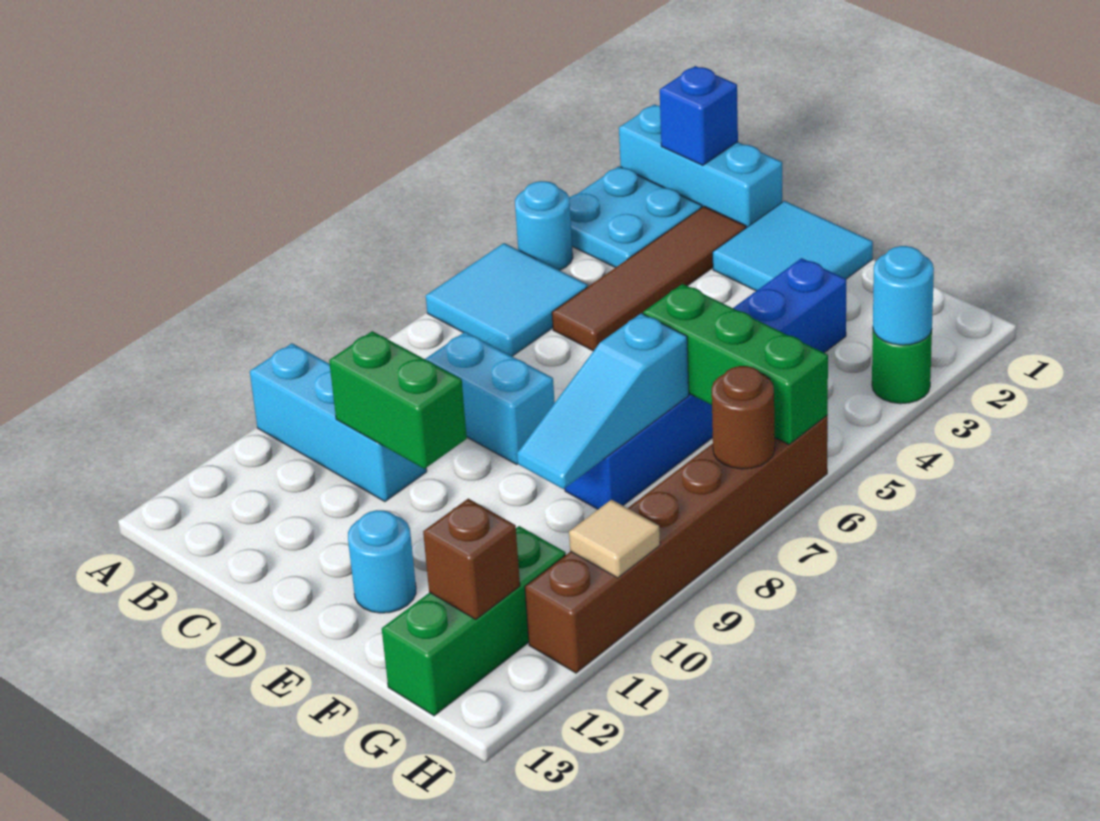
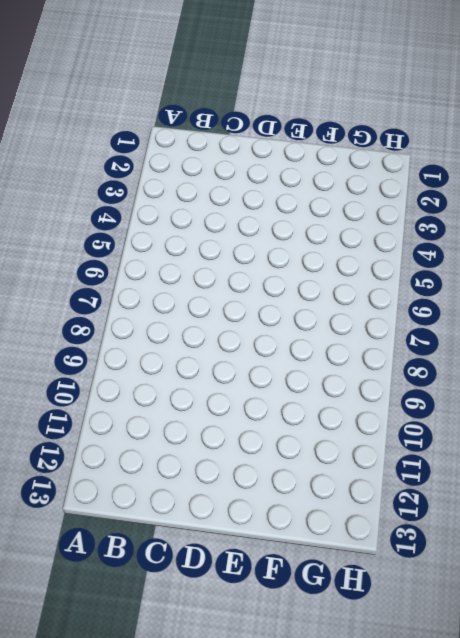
none -> cyan 1x3 brick [619,104,782,228]
none -> cyan 2x2 plate [569,166,702,268]
none -> cyan 1x1 round brick [515,181,573,270]

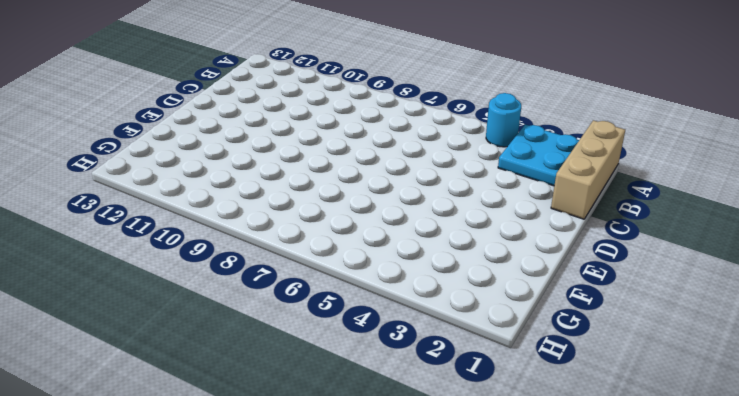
tan 1x3 brick [551,120,625,219] -> cyan 1x3 brick [619,104,782,228]
none -> cyan 2x2 tile [426,243,588,356]
none -> cyan 1x3 brick [250,343,427,502]
none -> brown 1x4 tile [552,206,746,351]

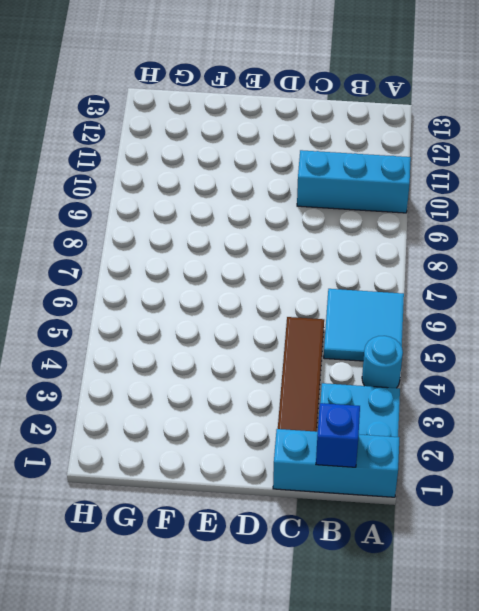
none -> cyan 1x2 brick [425,332,555,464]
none -> cyan 2x2 tile [713,201,873,291]
none -> cyan 1x1 round brick [348,510,416,613]

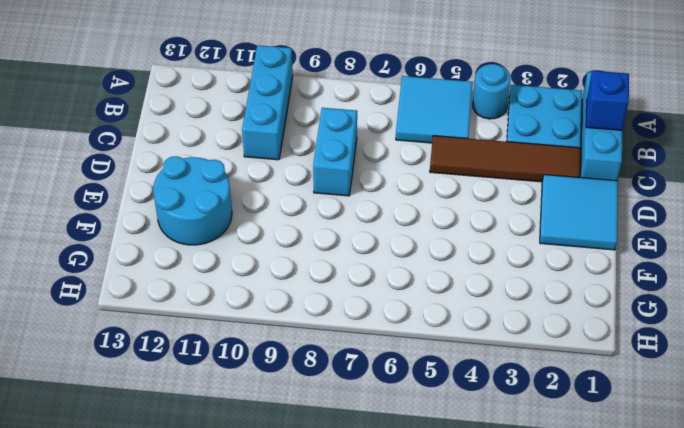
cyan 2x2 round brick [153,156,232,245] -> cyan 1x1 round brick [348,510,416,613]
none -> blue 1x6 brick [565,258,846,509]
none -> green 1x3 brick [382,526,566,716]
none -> green 1x1 round brick [872,330,932,404]

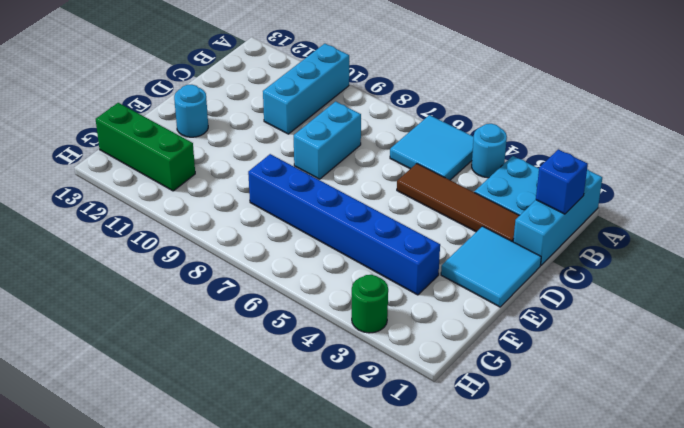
none -> brown 1x6 brick [525,416,828,673]
none -> green 1x2 brick [329,331,467,469]
none -> green 1x3 brick [643,284,828,445]

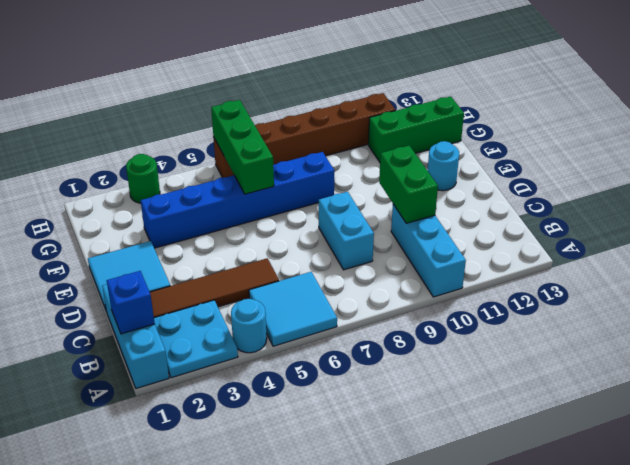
none -> cyan 1x3 slope [517,313,689,489]
none -> brown 1x1 brick [423,499,520,619]
none -> cyan 1x1 round brick [873,246,934,345]

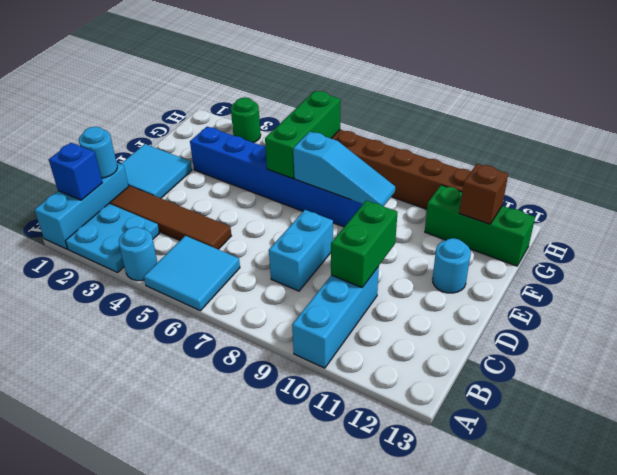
cyan 1x1 round brick [79,127,117,178] -> cyan 1x1 round brick moved to [873,246,934,345]
none -> brown 1x1 round brick [712,366,775,469]
none -> tan 1x1 tile [569,500,660,578]

